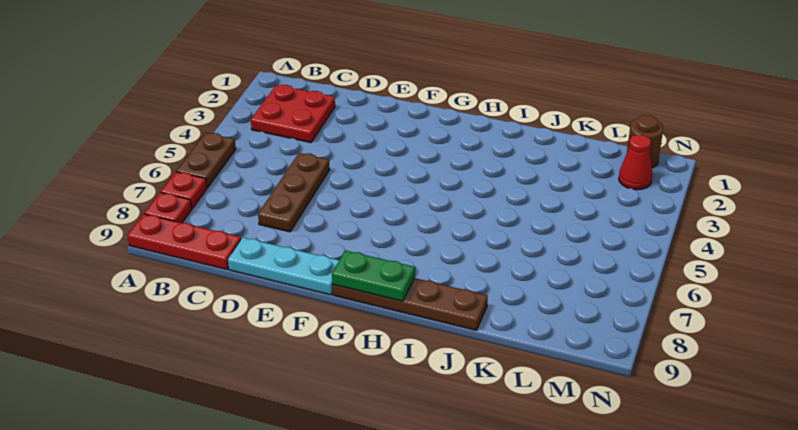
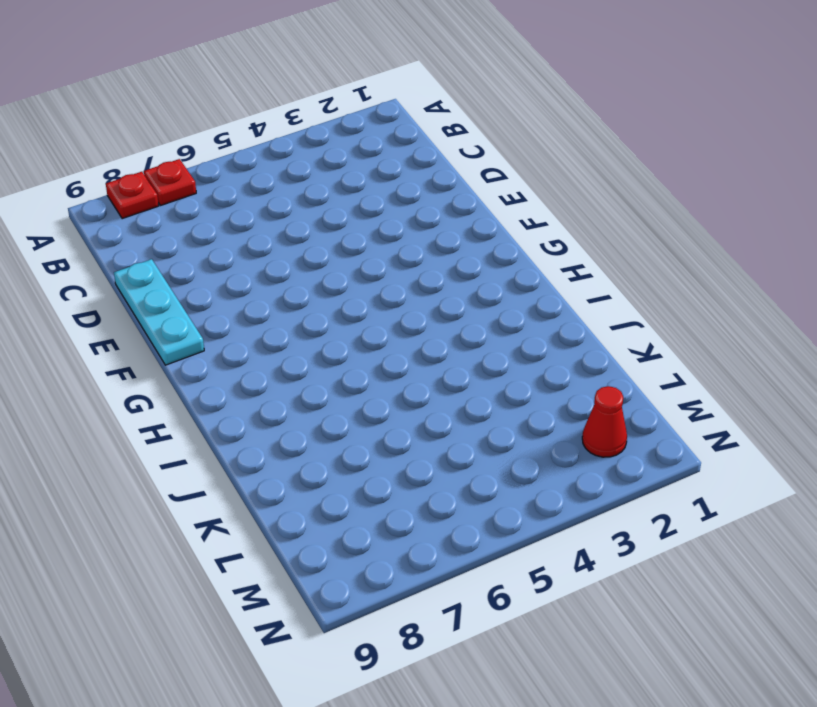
none -> brown 1x2 plate [176,133,236,188]
none -> red 1x3 plate [127,214,241,269]

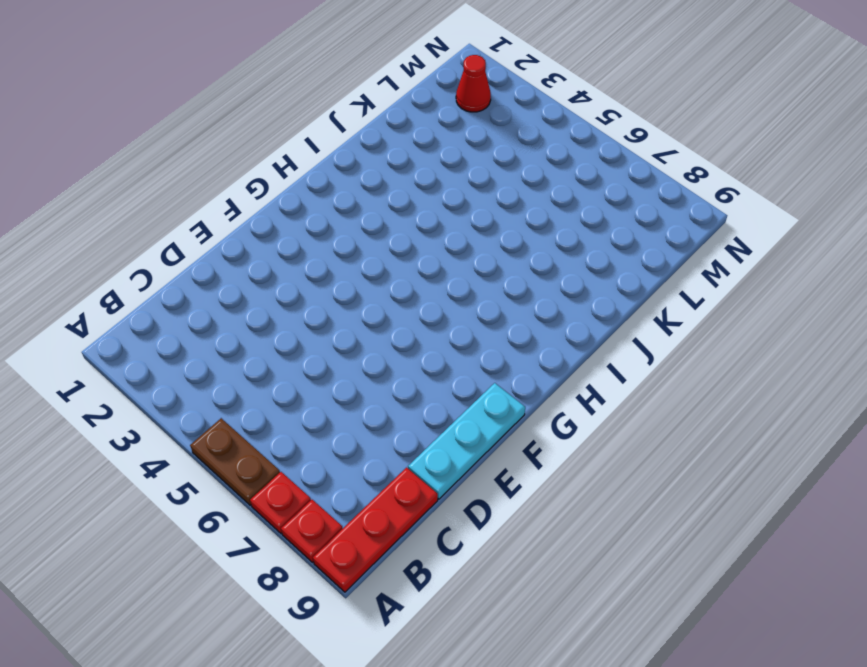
none -> red 2x2 plate [251,85,335,143]
none -> brown 1x3 plate [258,153,330,232]

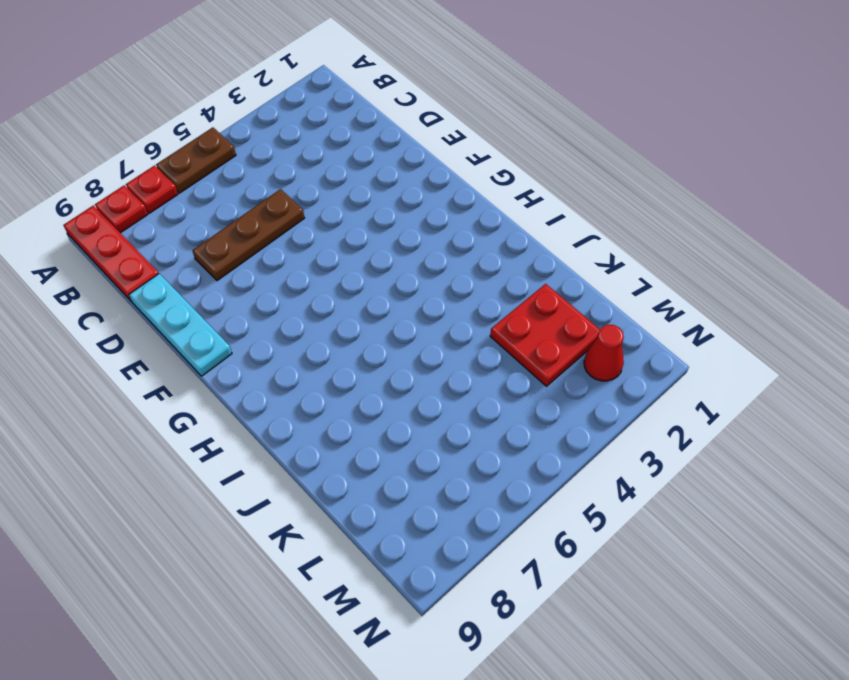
red 2x2 plate [490,284,600,386] -> red 2x2 plate moved to [251,85,335,143]
none -> brown 1x4 plate [332,278,488,330]
none -> brown 1x1 round brick [627,115,663,168]

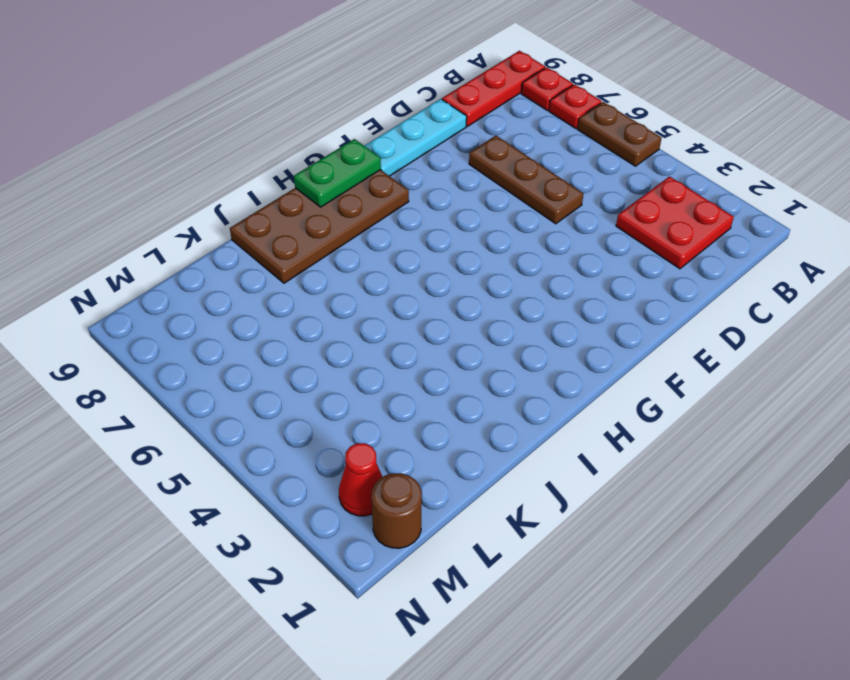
brown 2x4 plate [230,170,409,283] -> brown 1x4 plate [332,278,488,330]

